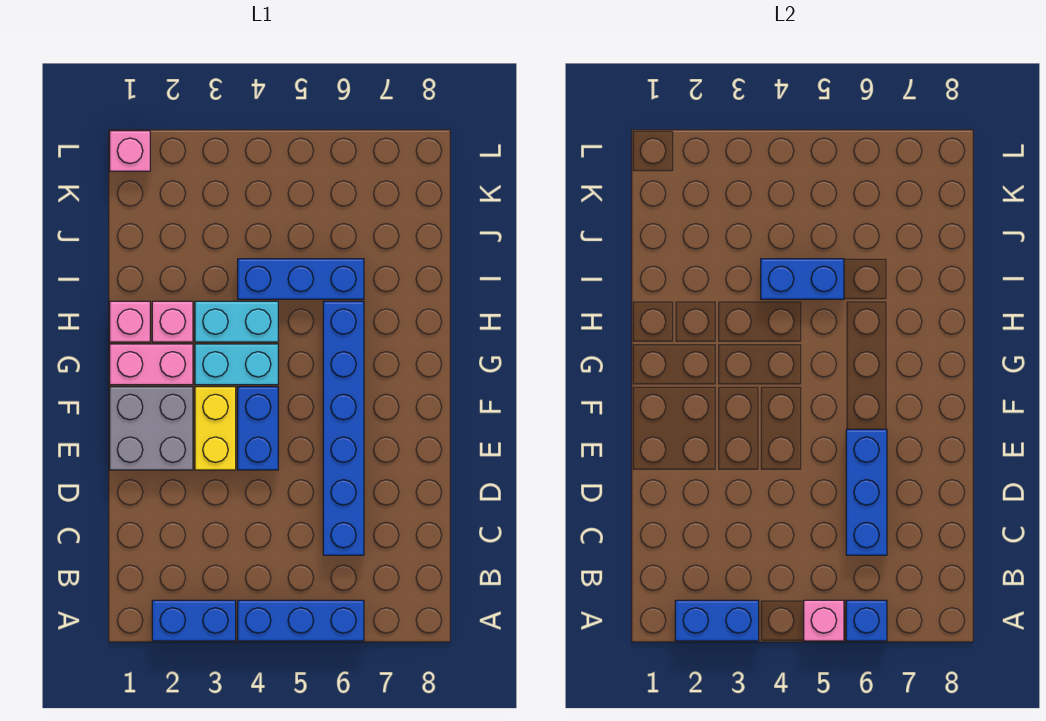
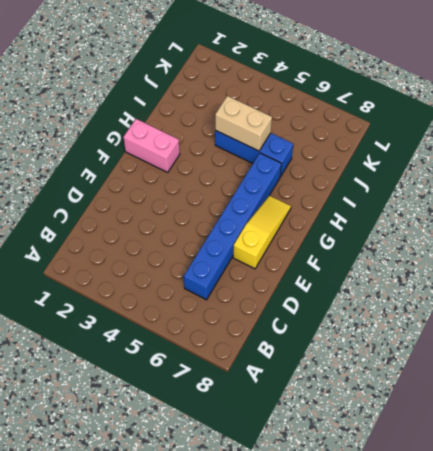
yellow 1x3 slope [233,196,291,269] -> none
tan 1x2 brick [215,96,272,151] -> blue 1x2 brick [761,259,844,299]
none -> blue 1x2 brick [152,600,236,641]
none -> blue 1x3 brick [238,600,364,641]
none -> grey 2x2 brick [110,387,193,470]

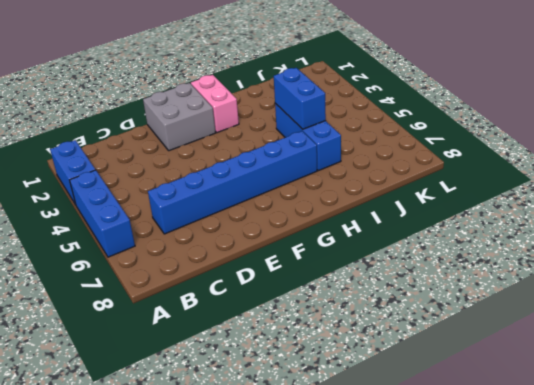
none -> yellow 1x2 brick [195,387,236,470]
none -> blue 1x2 brick [238,387,278,470]
none -> cyan 1x2 brick [195,344,278,385]

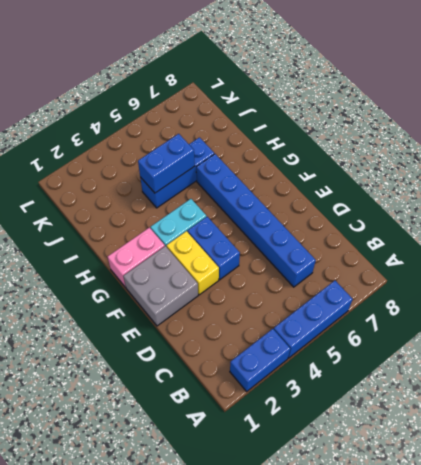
none -> pink 1x1 brick [110,301,150,342]
none -> pink 1x1 brick [152,301,193,342]
none -> cyan 1x2 brick [195,301,278,342]

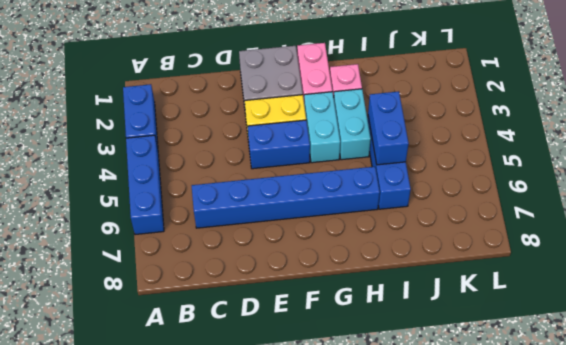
none -> pink 1x1 brick [110,301,150,342]
none -> pink 1x1 brick [110,131,150,171]
none -> blue 1x2 brick [675,600,759,641]

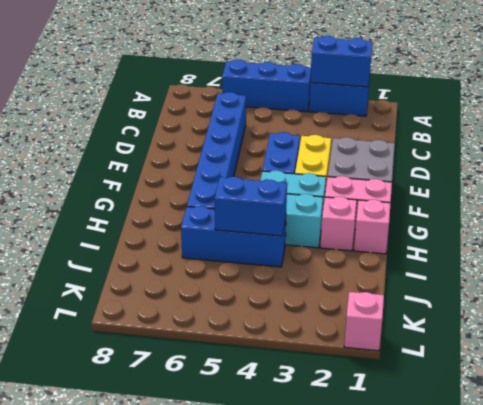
none -> pink 1x1 brick [804,600,844,641]
none -> blue 1x1 brick [846,600,887,641]
none -> blue 1x3 brick [846,429,887,555]

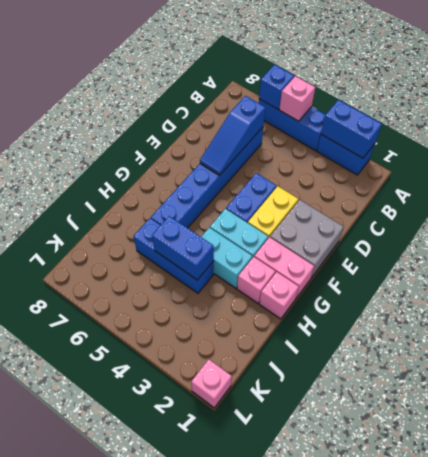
blue 1x3 slope [200,96,265,175] -> blue 1x3 brick [846,429,887,555]

